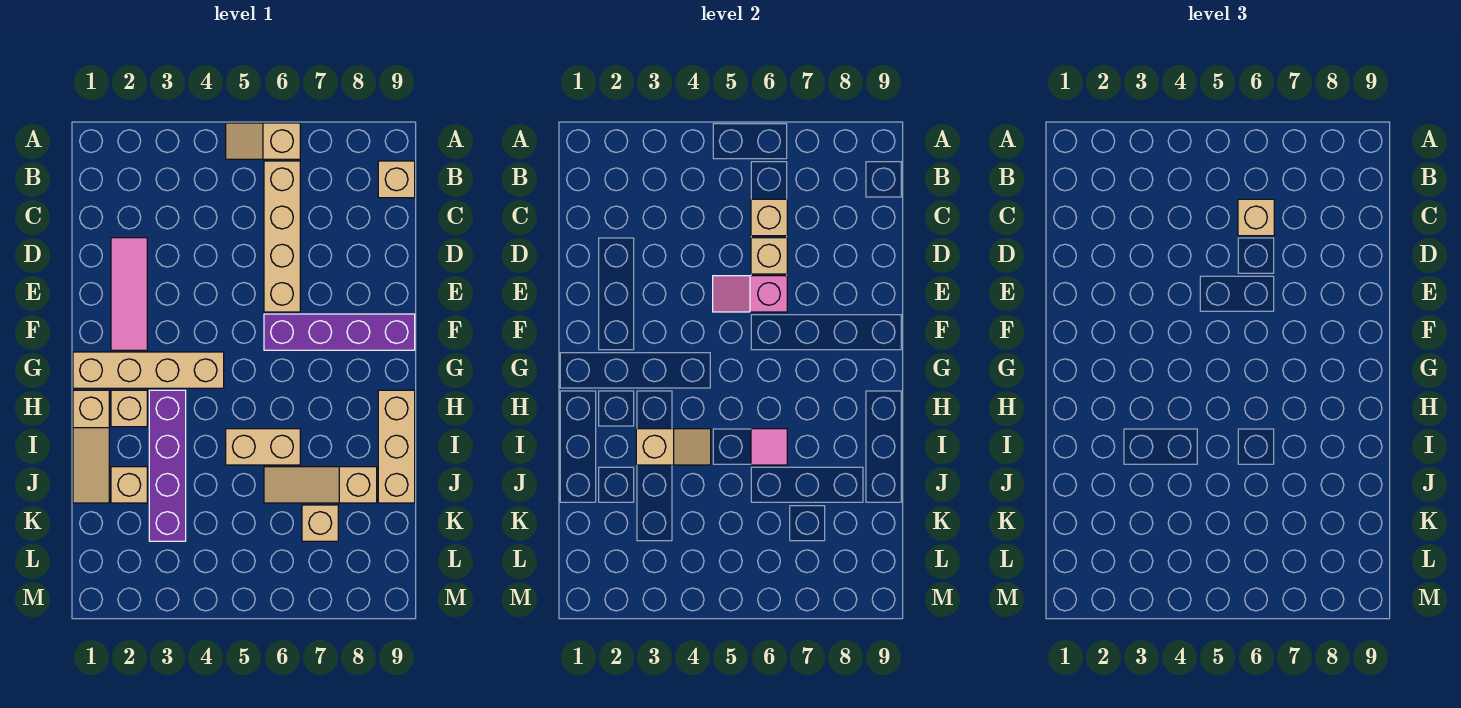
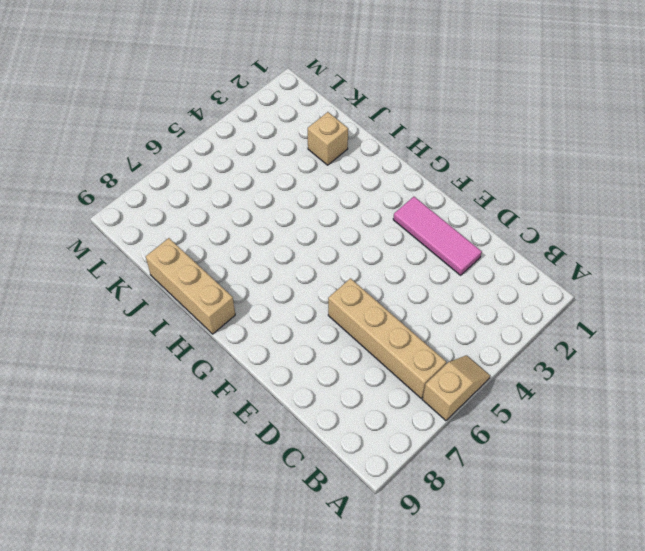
none -> tan 1x1 brick [378,161,415,198]
none -> purple 1x4 brick [264,314,415,350]
none -> tan 1x4 brick [73,352,224,388]

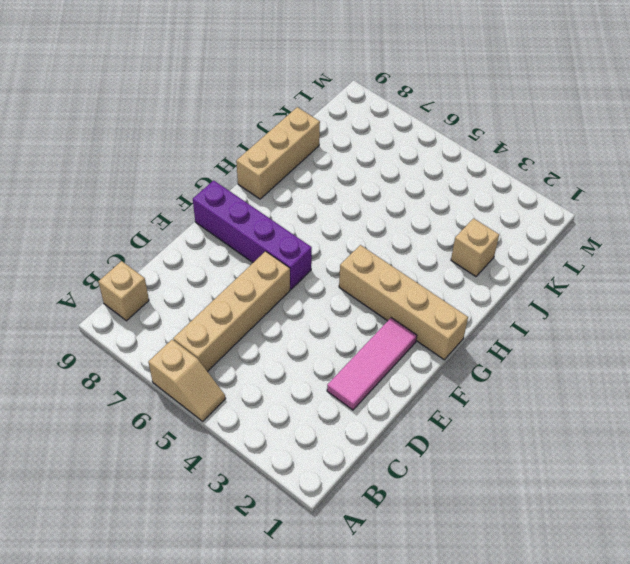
none -> tan 1x3 slope [73,390,109,503]
none -> tan 1x1 brick [111,390,147,427]
none -> purple 1x4 brick [149,390,186,541]

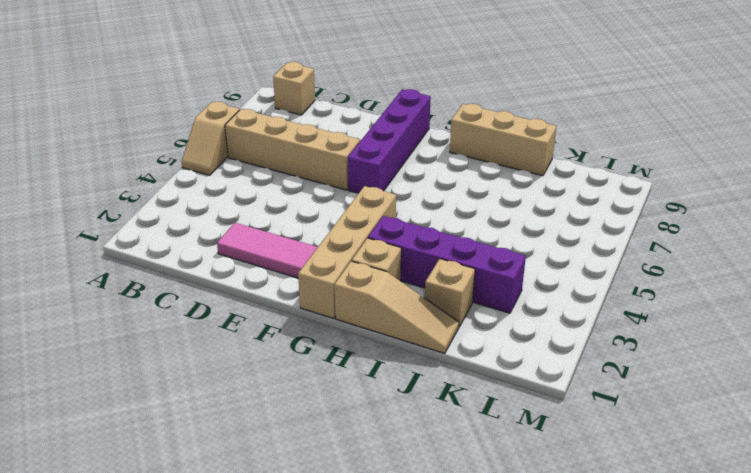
none -> tan 1x2 brick [226,429,300,465]
none -> tan 1x3 slope [264,467,377,503]
none -> tan 1x1 brick [302,505,338,541]

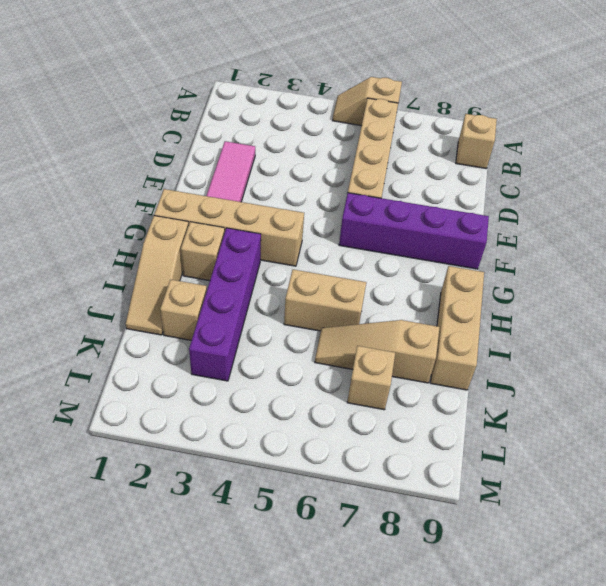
none -> tan 1x1 brick [751,199,787,236]
none -> tan 1x1 brick [751,238,787,274]
none -> pink 1x2 slope [713,276,787,312]

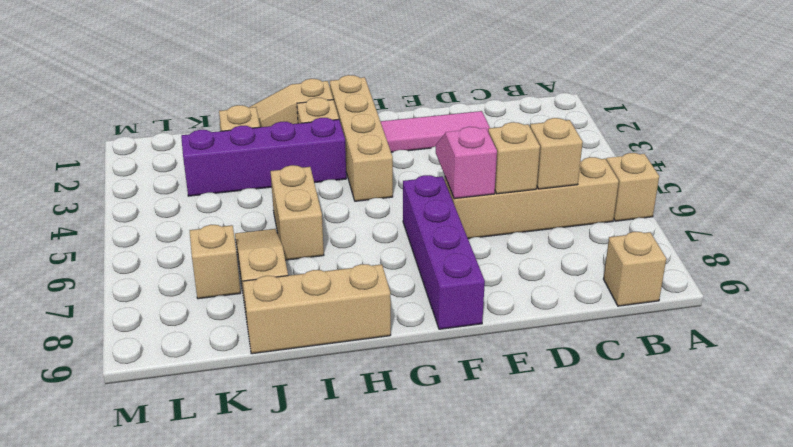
none -> tan 1x2 slope [636,429,711,465]
none -> pink 1x1 tile [751,429,787,465]
none -> tan 1x1 brick [1238,199,1274,236]

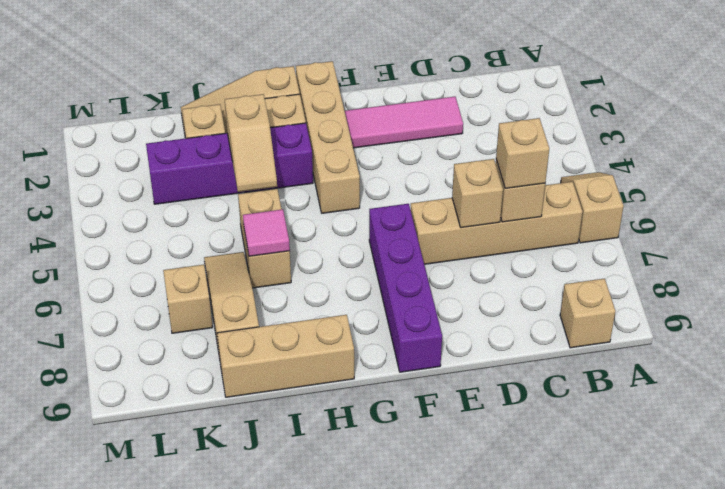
none -> pink 1x2 slope [713,276,787,312]

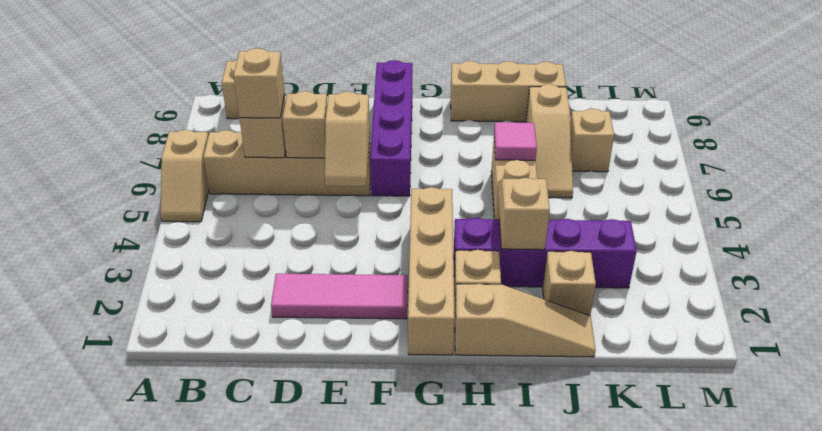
tan 1x2 slope [325,92,370,186] -> pink 1x2 slope [713,276,787,312]

